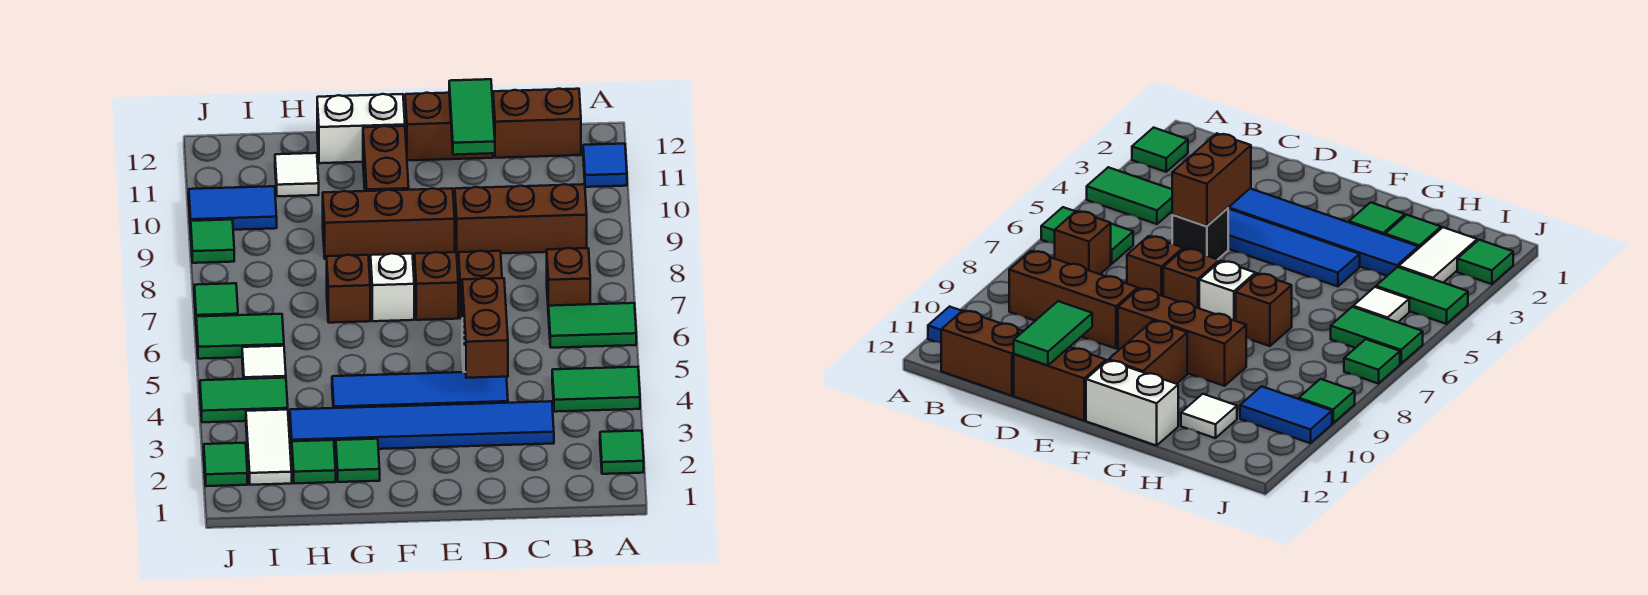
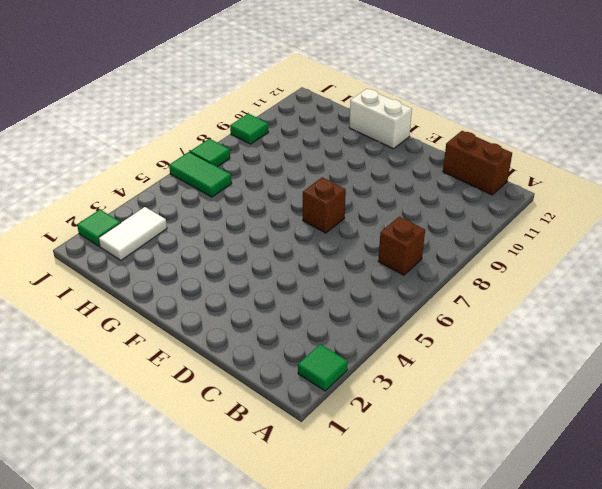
none -> green 1x2 tile [552,367,640,412]
none -> green 1x2 tile [549,303,636,348]
none -> blue 1x1 tile [583,144,627,187]
none -> brown 1x3 brick [455,184,587,255]

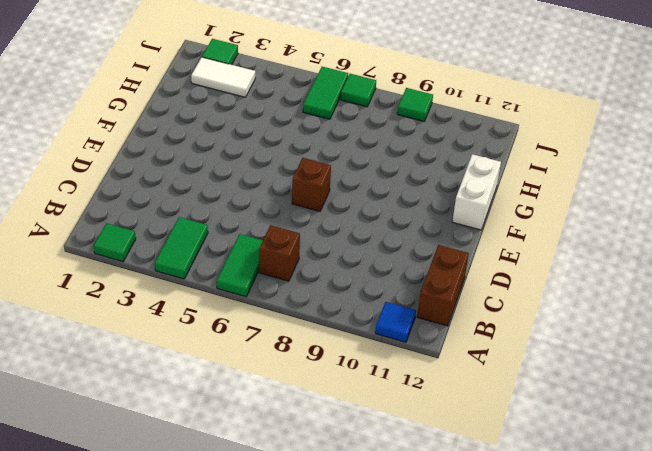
none -> brown 1x3 brick [455,184,587,255]
none -> blue 1x6 tile [290,401,554,450]
none -> blue 1x4 tile [332,372,508,408]
none -> black 1x1 brick [1172,208,1228,259]

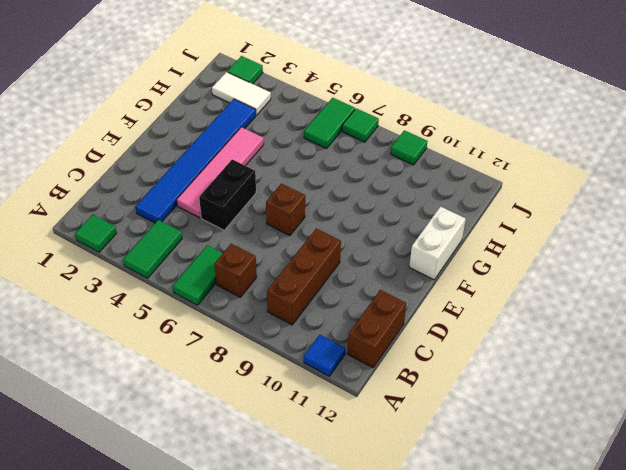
pink 1x4 tile [177,127,264,218] -> blue 1x4 tile [332,372,508,408]
black 1x2 brick [199,160,256,230] -> black 1x1 brick [1172,208,1228,259]
none -> brown 1x1 brick [459,251,502,319]
none -> brown 1x2 brick [405,93,493,161]
none -> brown 1x3 brick [323,188,455,259]
none -> white 1x1 brick [371,253,414,321]

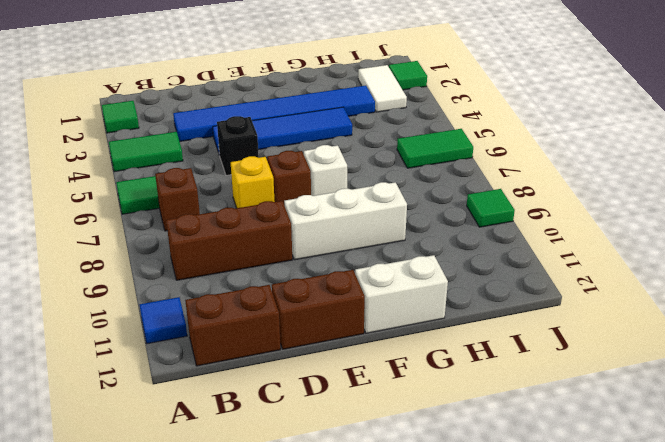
yellow 1x1 brick [231,156,275,208] -> brown 1x1 brick [459,251,502,319]
white 1x3 brick [284,182,407,260] -> brown 1x3 brick [323,188,455,259]
none -> brown 1x2 brick [363,126,409,191]
none -> green 1x1 tile [336,439,380,482]
none -> brown 1x1 brick [327,255,370,323]
none -> green 1x1 tile [292,440,336,483]

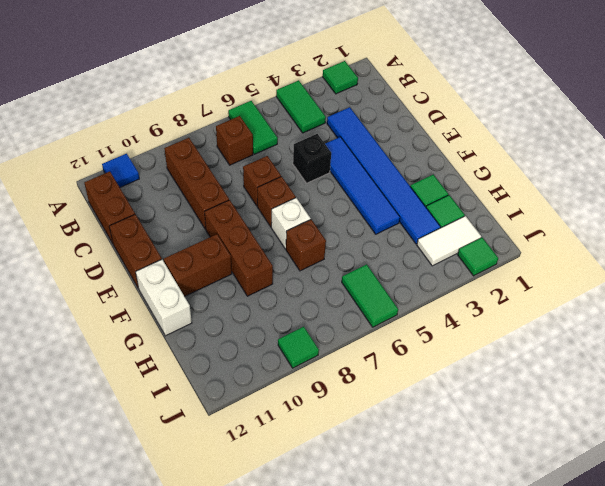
none -> white 1x1 tile [275,153,319,196]
none -> green 1x2 tile [200,378,288,422]
none -> white 1x1 tile [242,346,286,379]
none -> blue 1x2 tile [189,186,277,230]

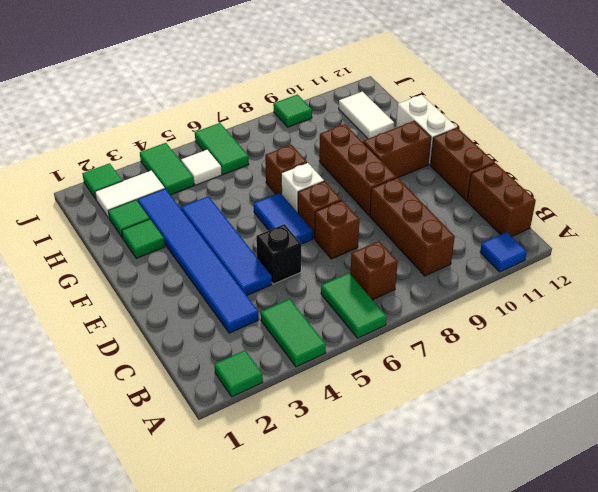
blue 1x2 tile [254,193,313,244] -> blue 1x2 tile moved to [189,186,277,230]
white 1x2 tile [339,92,394,139] -> white 1x1 tile [275,153,319,196]
none -> green 1x1 tile [194,283,238,316]
none -> brown 1x2 brick [462,278,508,378]
none -> green 1x2 tile [449,79,495,155]

